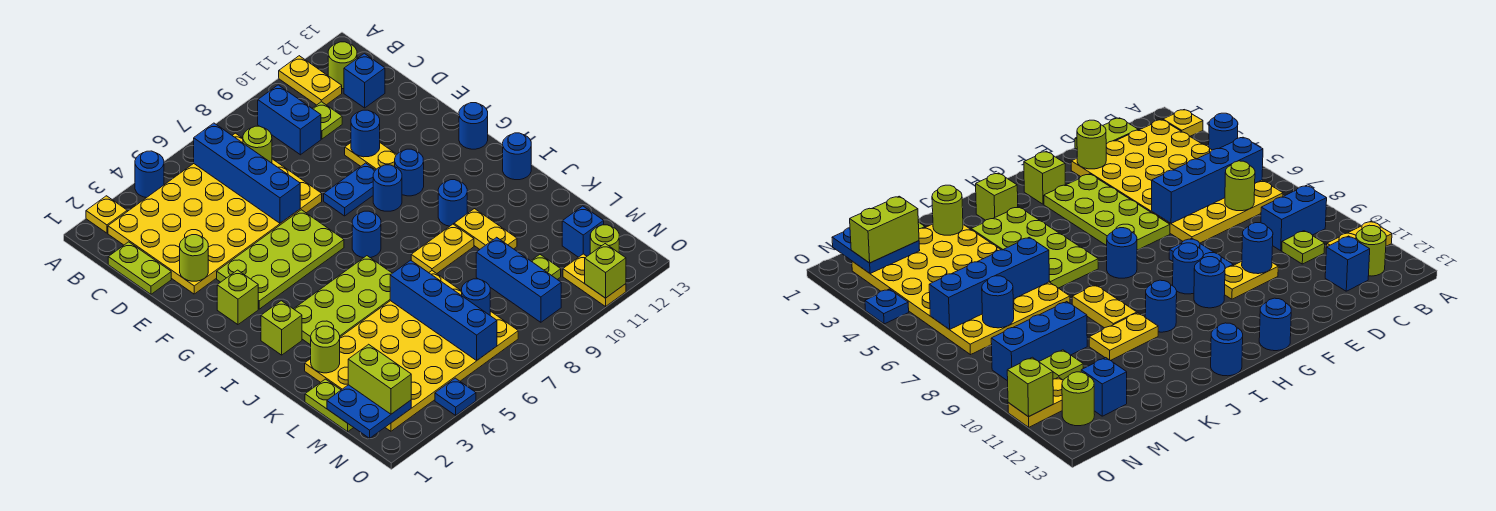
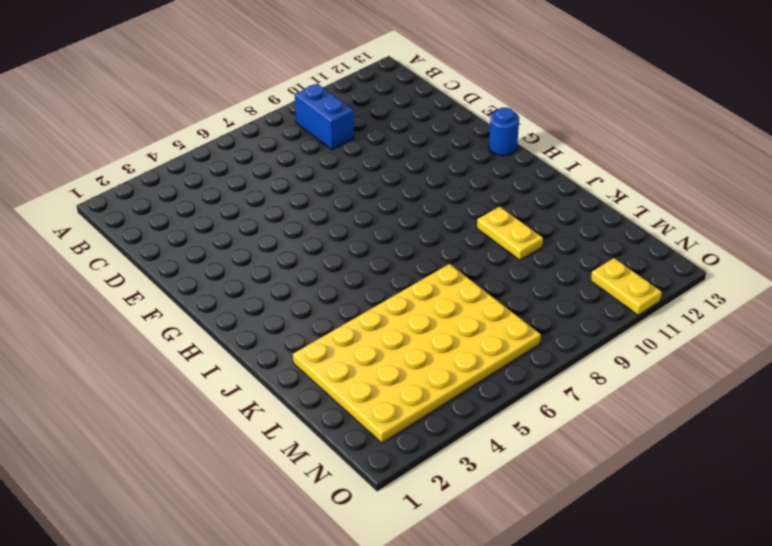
none -> yellow 1x1 plate [86,196,127,233]
none -> blue 1x1 round brick [135,151,164,198]
none -> yellow 1x2 plate [279,56,342,105]
none -> yellow 4x6 plate [108,133,322,294]

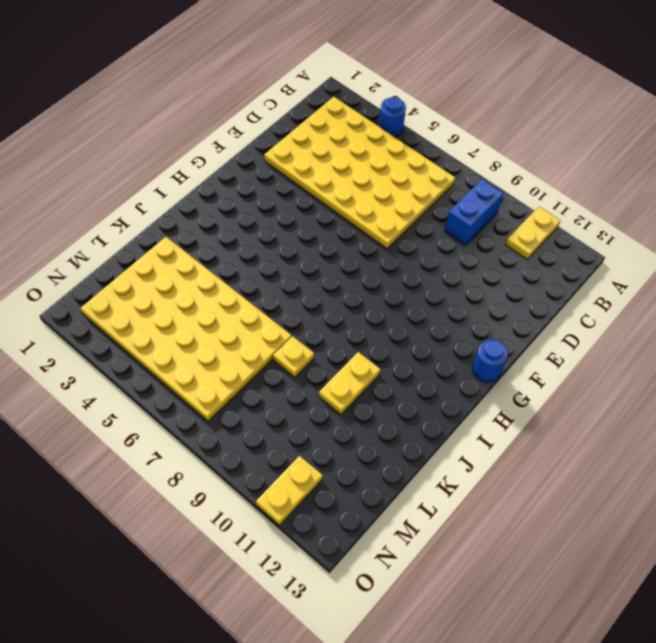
yellow 1x1 plate [273,336,314,377] -> yellow 1x1 plate moved to [86,196,127,233]
none -> lime 1x1 round brick [328,42,357,89]
none -> lime 1x2 plate [108,242,171,294]
none -> lime 1x1 plate [312,102,342,139]
none -> blue 1x1 brick [344,53,385,108]

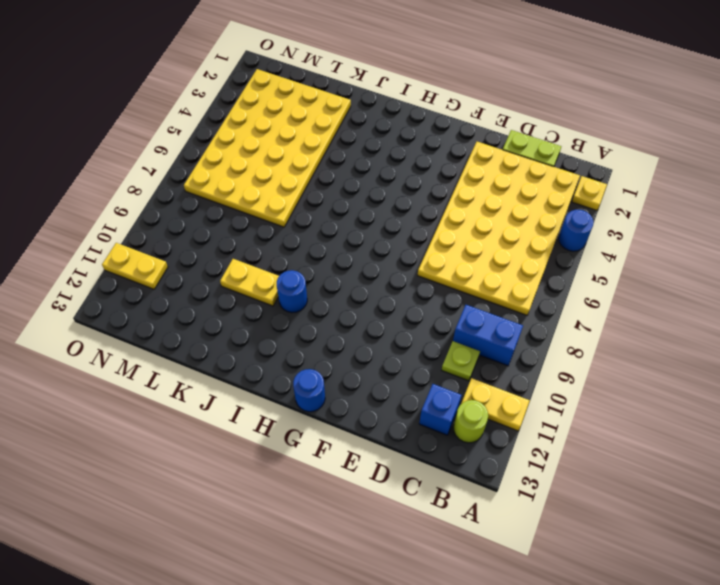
none -> yellow 1x2 plate [345,143,397,170]
none -> lime 2x4 plate [217,210,344,309]
none -> blue 1x2 plate [324,163,375,216]
none -> lime 1x1 brick [217,270,258,325]

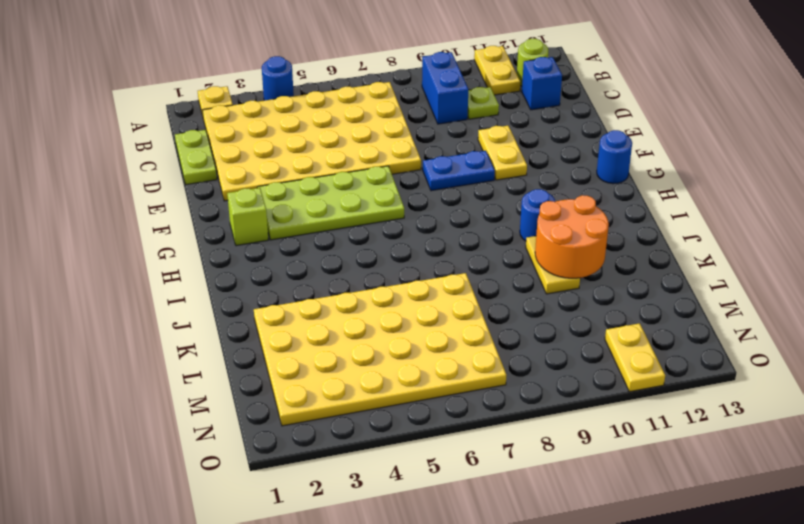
orange 2x2 round brick [535,195,609,278] -> none
none -> blue 1x1 round brick [373,165,402,211]
none -> blue 1x1 round brick [395,149,424,196]
none -> blue 1x1 round brick [352,211,381,258]
none -> lime 1x1 brick [261,301,302,355]

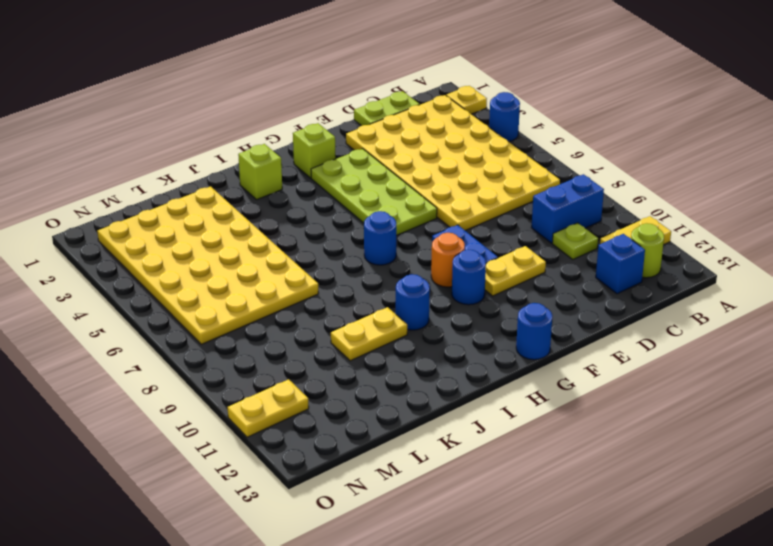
orange 1x1 round brick [431,233,465,287] -> blue 1x1 round brick [373,165,402,211]
none -> lime 2x4 plate [294,256,392,345]
none -> blue 1x1 round brick [503,133,531,180]
none -> yellow 1x2 plate [411,224,474,273]
none -> lime 1x2 plate [305,379,354,432]

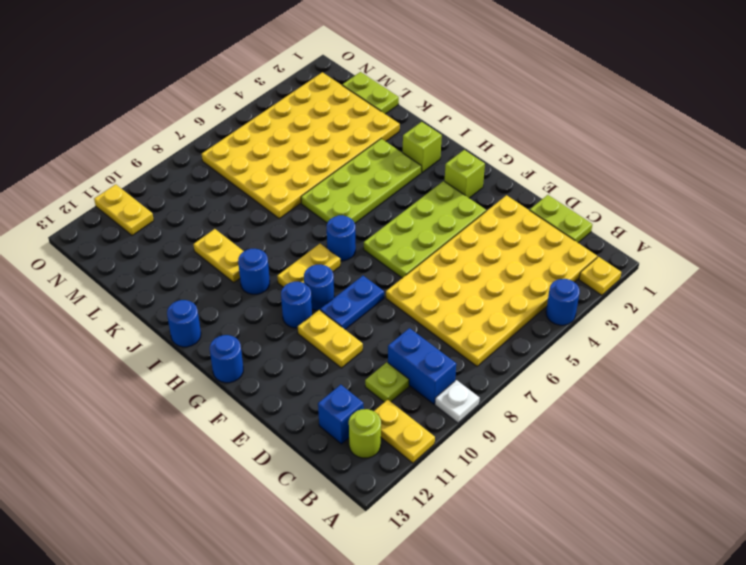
white 1x1 plate [435,380,479,423] -> none
yellow 1x2 plate [277,244,340,287] -> yellow 1x2 plate moved to [411,224,474,273]
none -> blue 1x3 brick [476,237,561,322]
none -> lime 1x1 plate [531,255,561,279]
none -> blue 1x1 brick [562,206,604,257]
none -> lime 1x1 round brick [590,225,619,254]

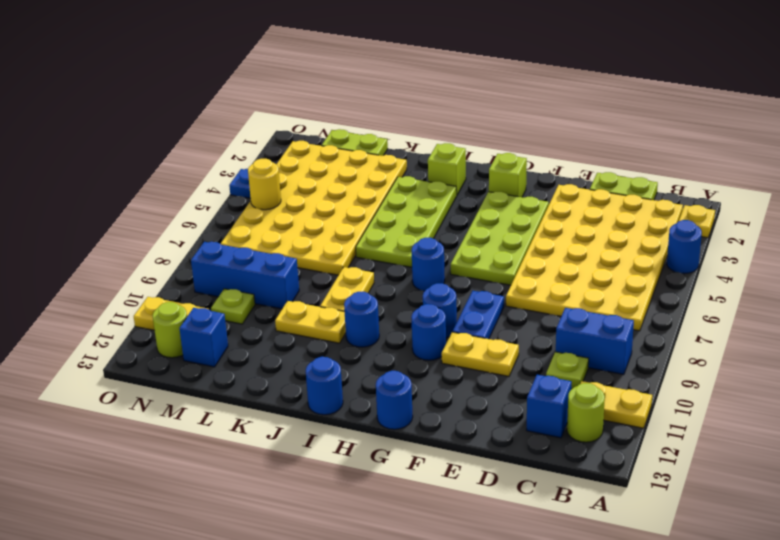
yellow 1x1 round brick [248,159,281,210] -> none
none -> blue 1x4 brick [194,123,300,223]
none -> lime 1x1 round brick [243,126,272,163]
none -> lime 1x1 round brick [180,235,208,281]
none -> blue 1x1 round brick [351,110,380,157]

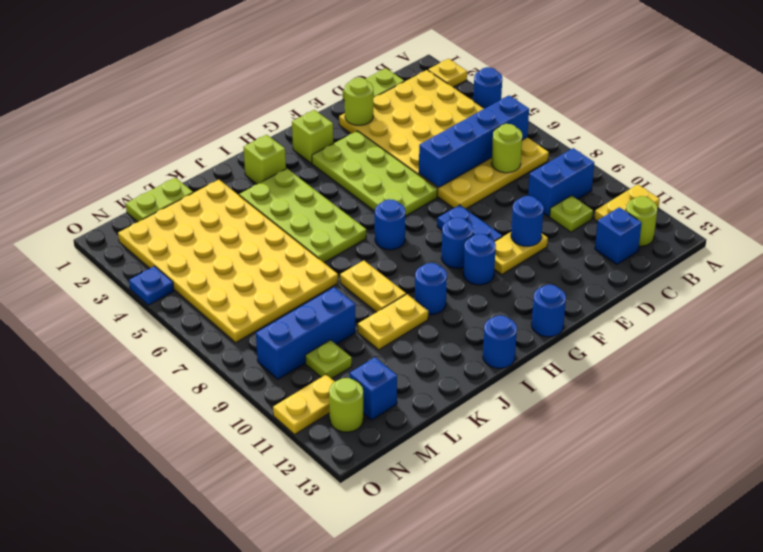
none -> lime 1x1 round brick [311,326,340,373]
none -> blue 1x4 brick [390,260,497,360]
none -> blue 2x2 plate [327,385,411,439]
none -> blue 1x1 round brick [462,279,490,315]

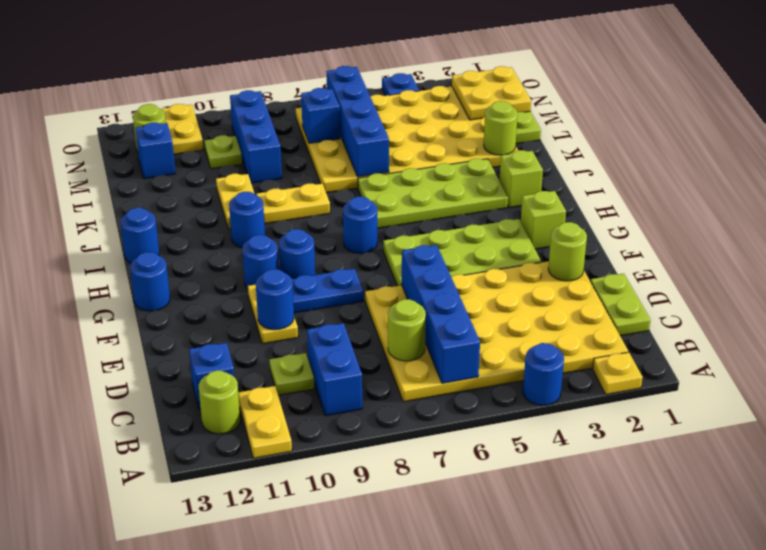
yellow 2x2 plate [452,66,531,120] -> blue 2x2 plate [327,385,411,439]
blue 1x1 brick [301,88,340,143] -> blue 1x1 round brick [462,279,490,315]
none -> lime 1x1 brick [585,244,626,298]
none -> lime 1x2 brick [348,344,411,414]

